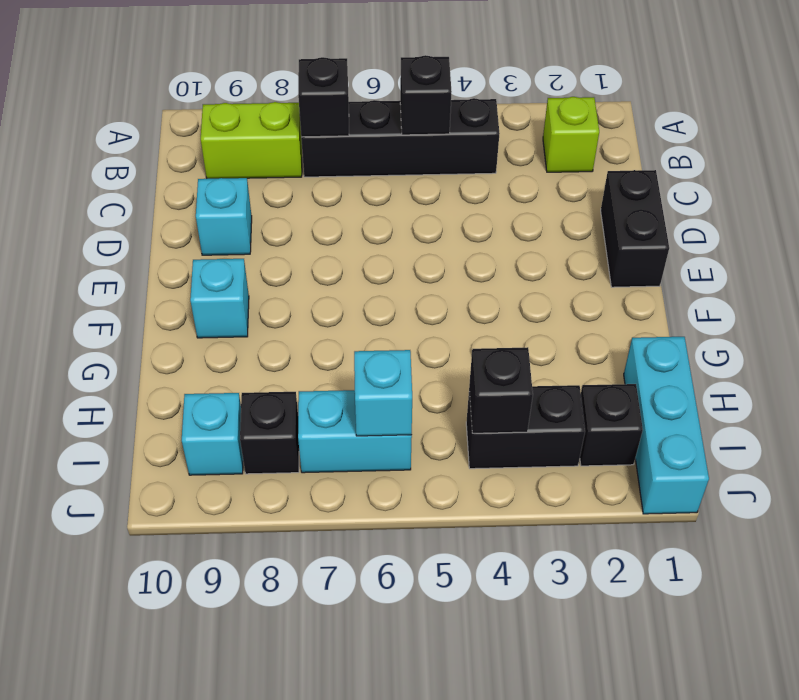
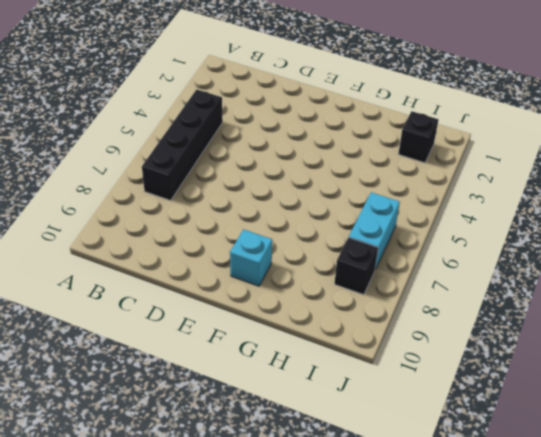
none -> lime 1x1 brick [543,97,599,172]
none -> lime 1x2 brick [201,102,302,179]
none -> black 1x2 brick [601,170,669,287]

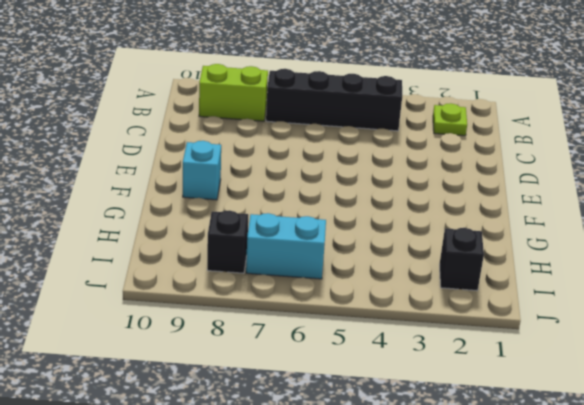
lime 1x1 plate [433,103,467,136] -> lime 1x1 brick [543,97,599,172]
none -> black 1x2 brick [601,170,669,287]
none -> cyan 1x1 brick [196,178,252,255]
none -> cyan 1x3 brick [624,337,709,514]

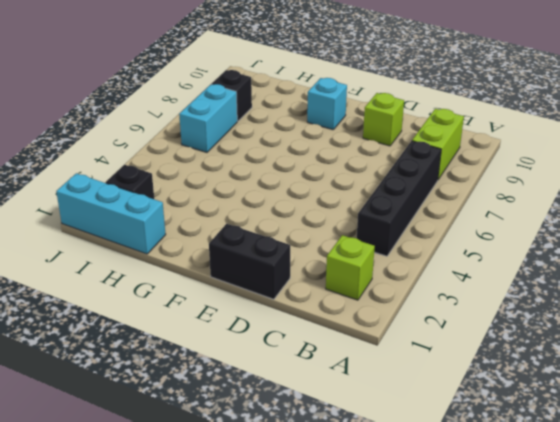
lime 1x1 brick [363,93,404,146] -> cyan 1x1 brick [196,178,252,255]
none -> black 1x2 brick [466,385,585,469]
none -> cyan 1x1 brick [182,393,243,475]
none -> black 1x1 brick [400,55,452,135]

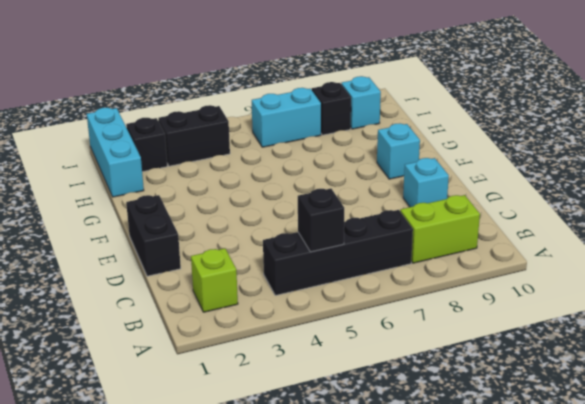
none -> black 1x1 brick [298,57,349,137]
none -> black 1x1 brick [469,347,533,433]
none -> cyan 1x1 brick [354,350,412,436]

